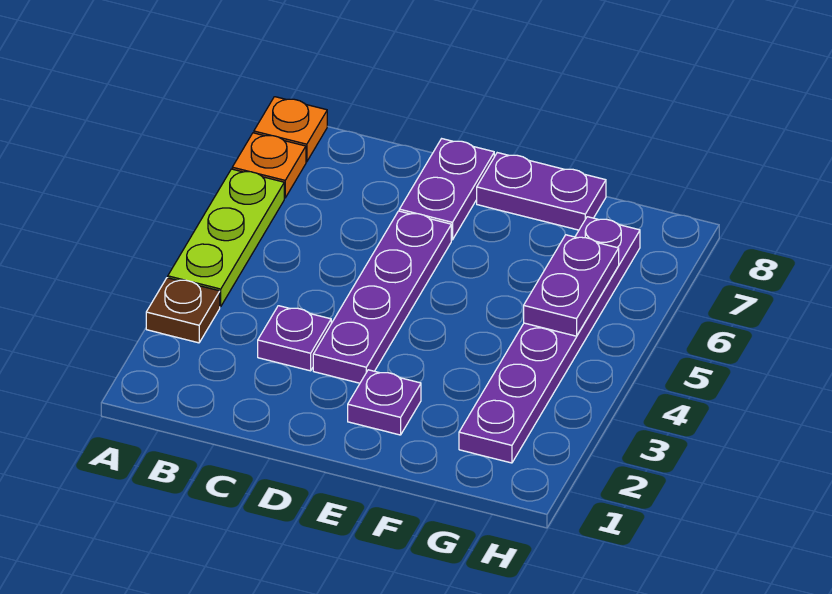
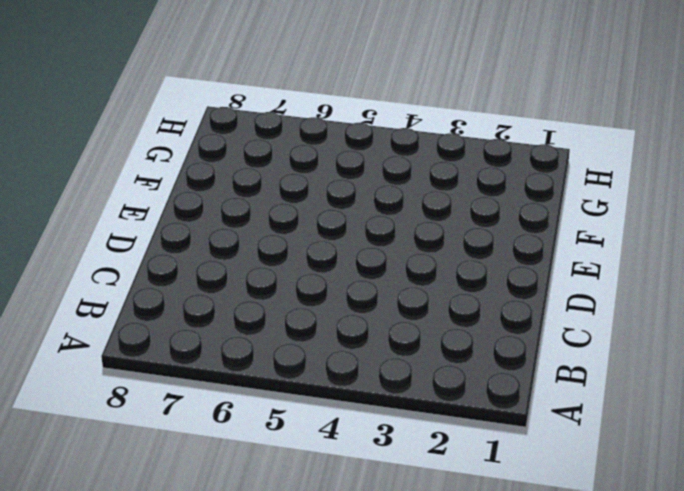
none -> brown 1x1 plate [146,278,220,343]
none -> lime 1x3 plate [168,169,284,307]

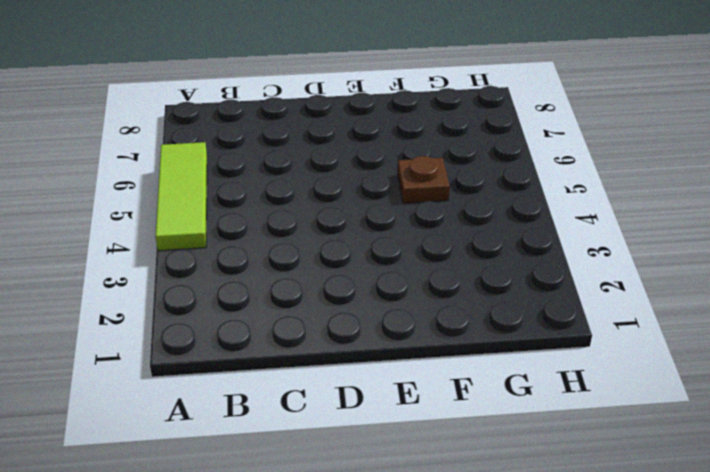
lime 1x3 tile [155,142,207,251] -> lime 1x3 plate [168,169,284,307]
brown 1x1 plate [398,156,450,203] -> brown 1x1 plate moved to [146,278,220,343]
none -> orange 1x1 plate [232,133,306,198]
none -> orange 1x1 plate [254,97,327,162]

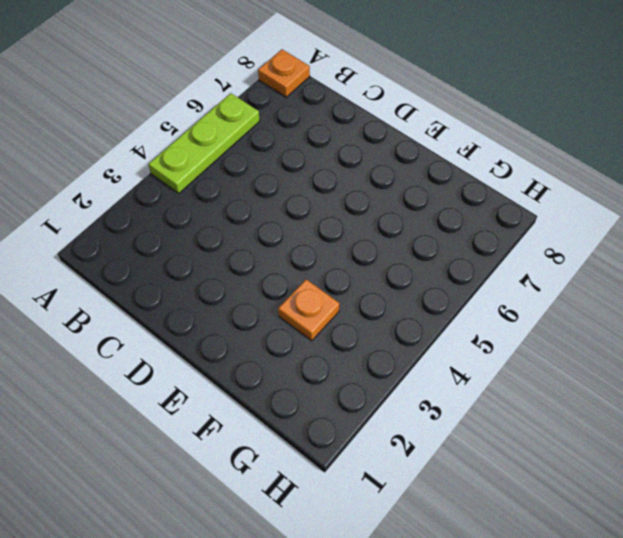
orange 1x1 plate [278,279,340,341] -> orange 1x1 plate moved to [232,133,306,198]
none -> brown 1x1 plate [146,278,220,343]
none -> purple 1x1 plate [258,306,331,371]

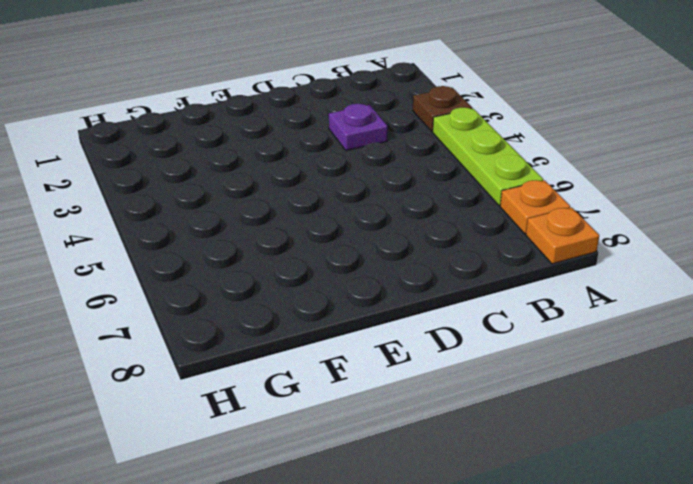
none -> purple 1x4 plate [313,211,451,383]
none -> purple 1x2 plate [399,139,494,240]

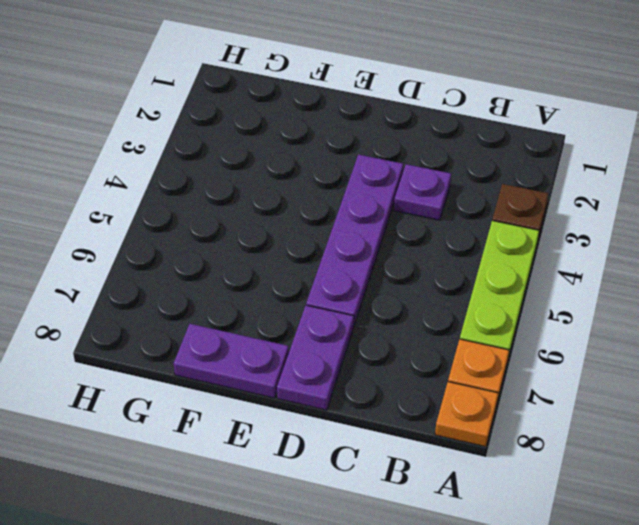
none -> purple 1x1 plate [348,370,421,435]
none -> purple 1x6 plate [459,217,640,463]

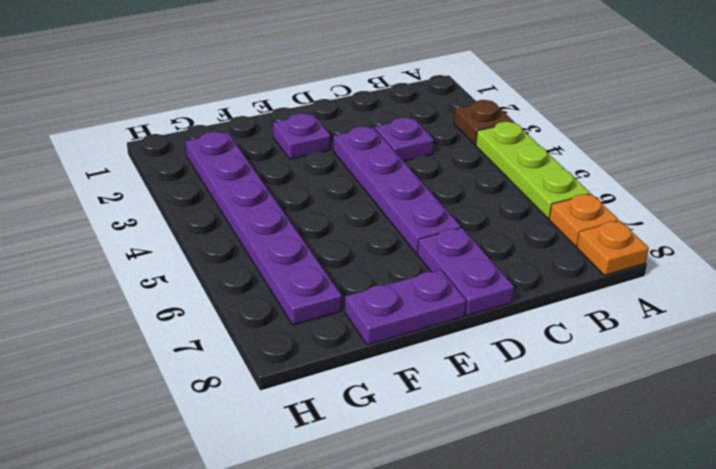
none -> purple 1x2 plate [524,235,619,336]

